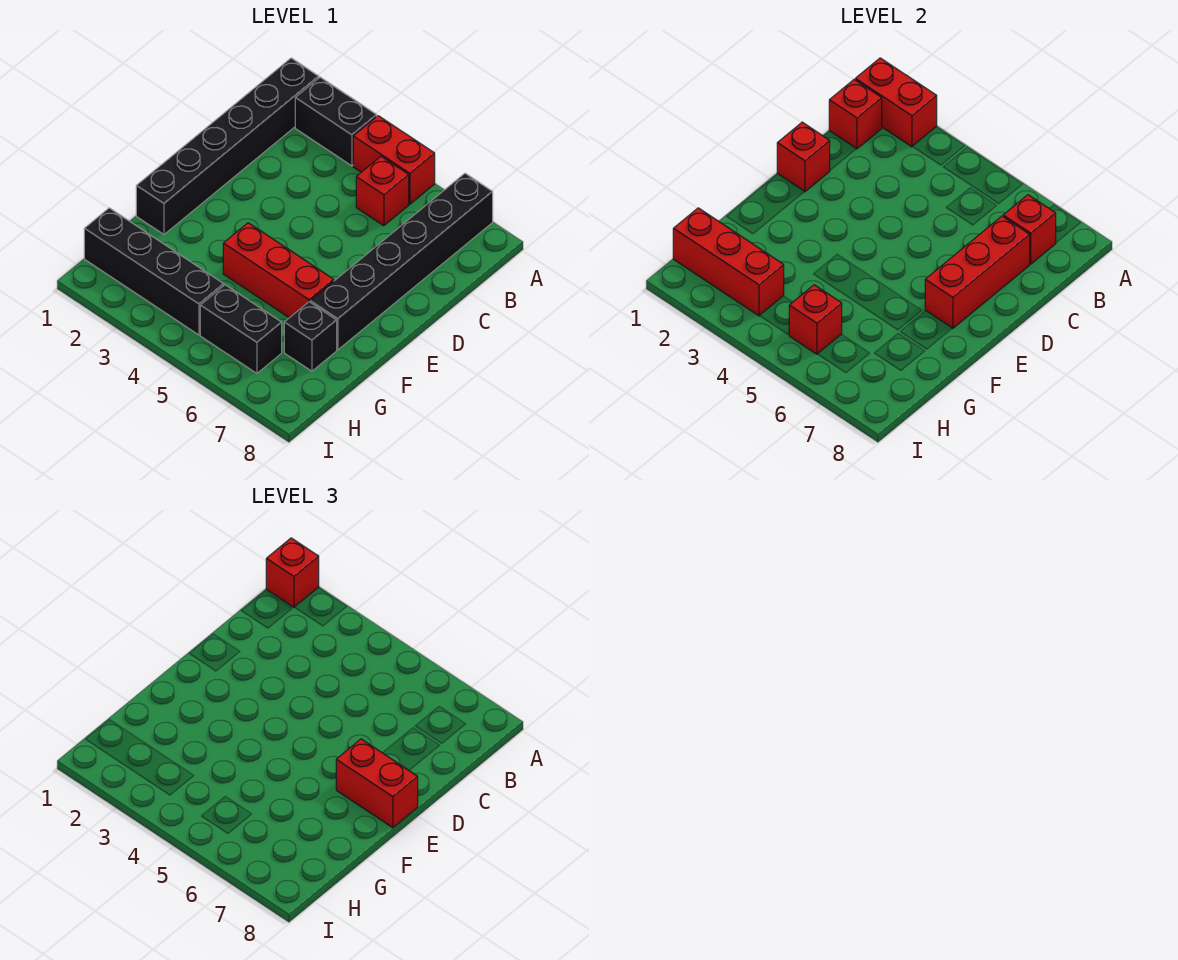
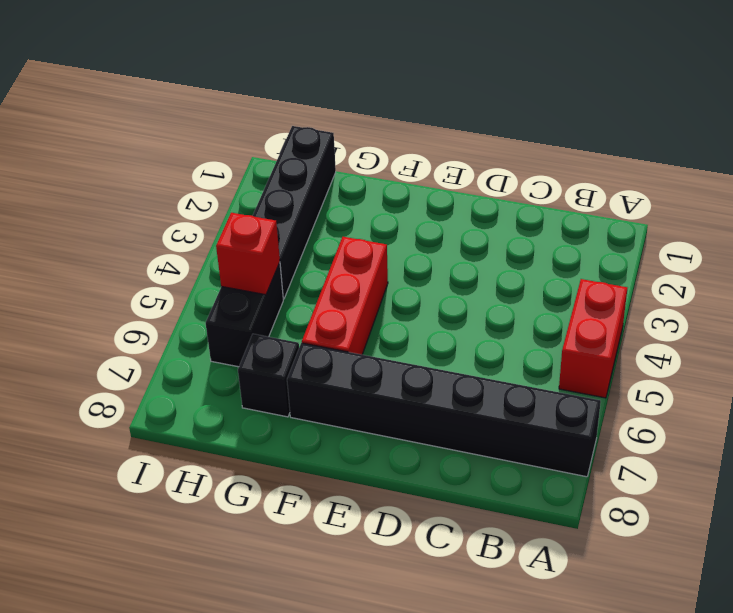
none -> black 1x6 brick [136,58,319,234]
none -> black 1x2 brick [295,77,377,166]
none -> red 1x1 brick [356,156,409,226]

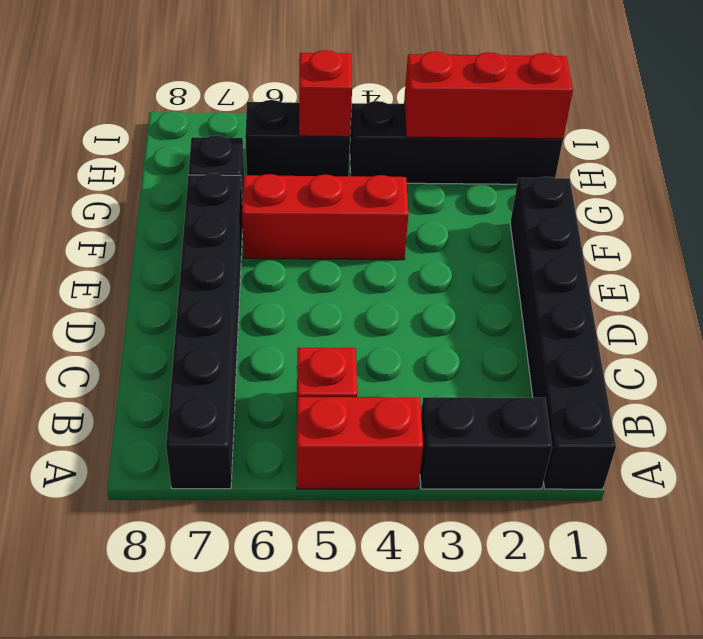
none -> red 1x2 brick [855,58,937,147]
none -> red 1x1 brick [829,80,882,149]
none -> red 1x1 brick [1003,195,1056,264]

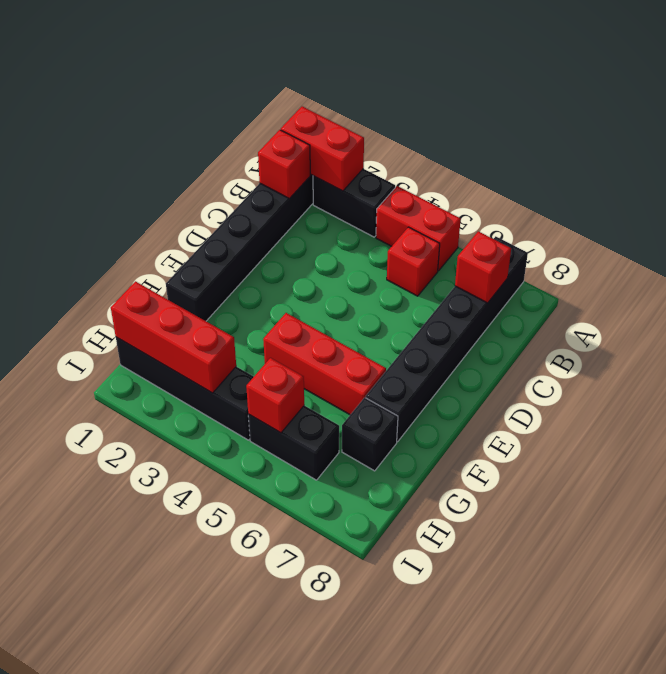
none -> red 1x3 brick [925,216,1030,328]
none -> red 1x1 brick [777,122,830,192]
none -> red 1x1 brick [266,538,319,607]

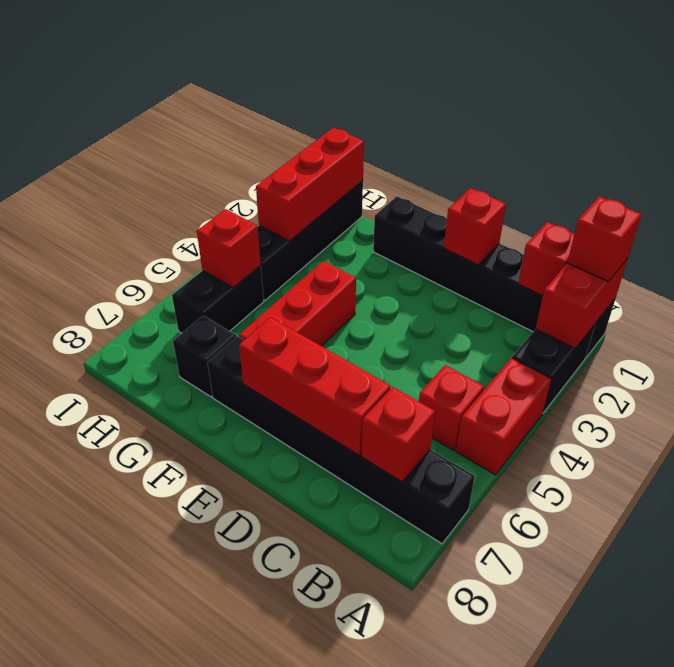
none -> red 1x2 brick [336,739,418,828]

